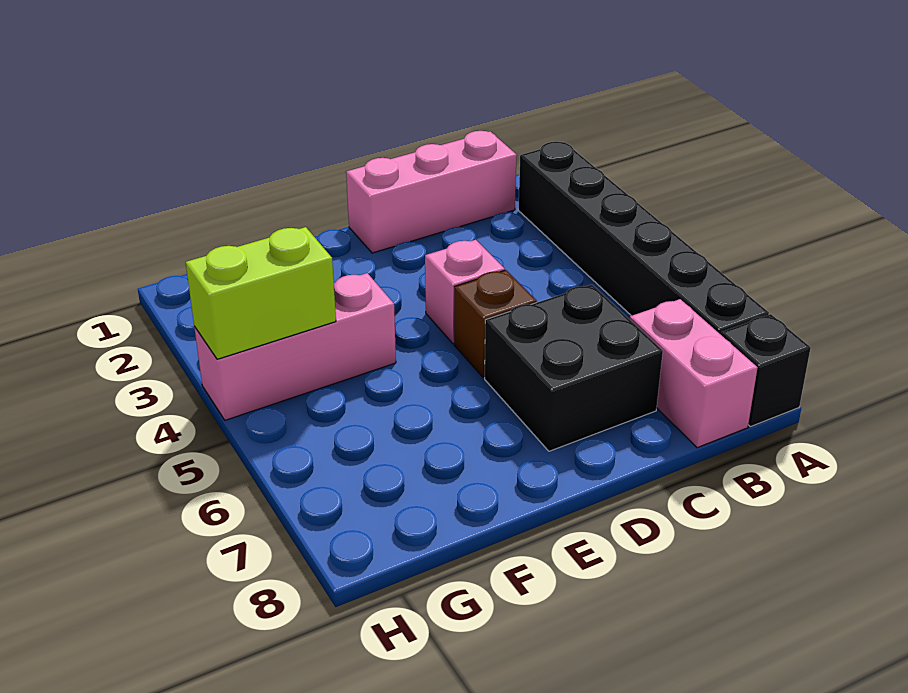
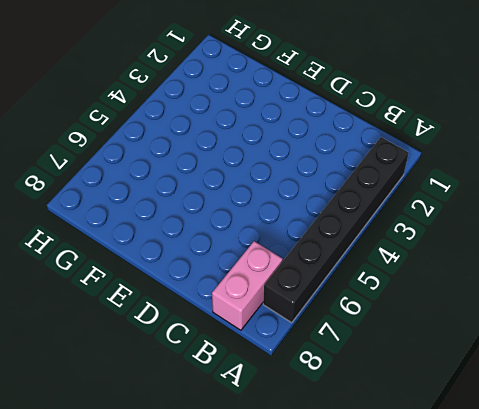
none -> black 1x1 brick [721,314,811,427]
none -> pink 1x3 brick [346,131,517,253]

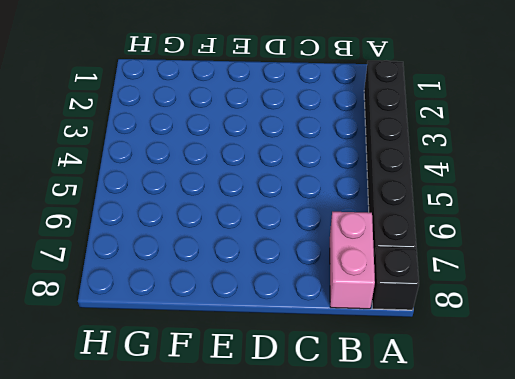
none -> pink 1x3 brick [346,131,517,253]
none -> black 2x2 brick [485,284,663,451]

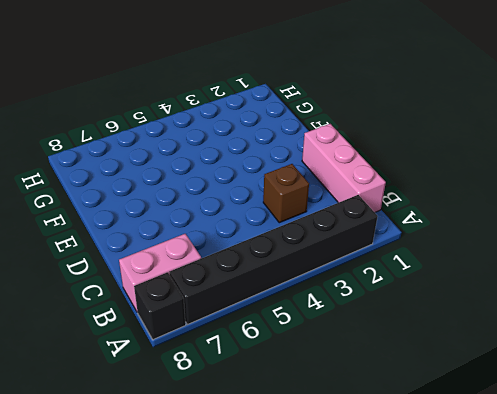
brown 1x1 brick [263,164,309,223] -> brown 1x1 brick moved to [454,270,537,377]
none -> black 2x2 brick [485,284,663,451]
none -> pink 1x1 brick [425,240,505,344]

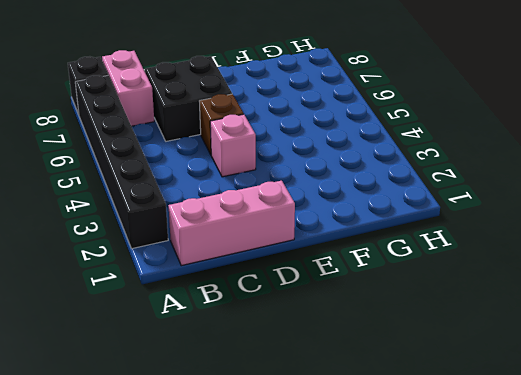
none -> pink 1x3 brick [194,273,396,420]
none -> lime 1x2 brick [186,227,336,359]

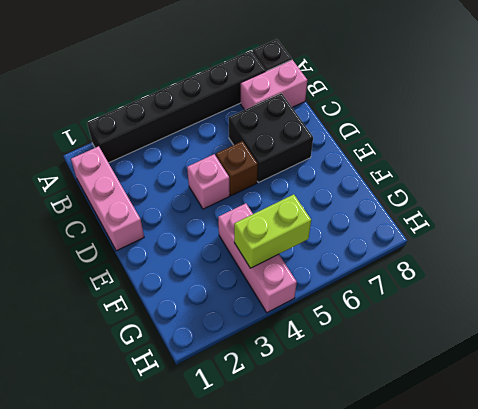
lime 1x2 brick [234,194,311,268] -> lime 1x2 brick turned to [186,227,336,359]

